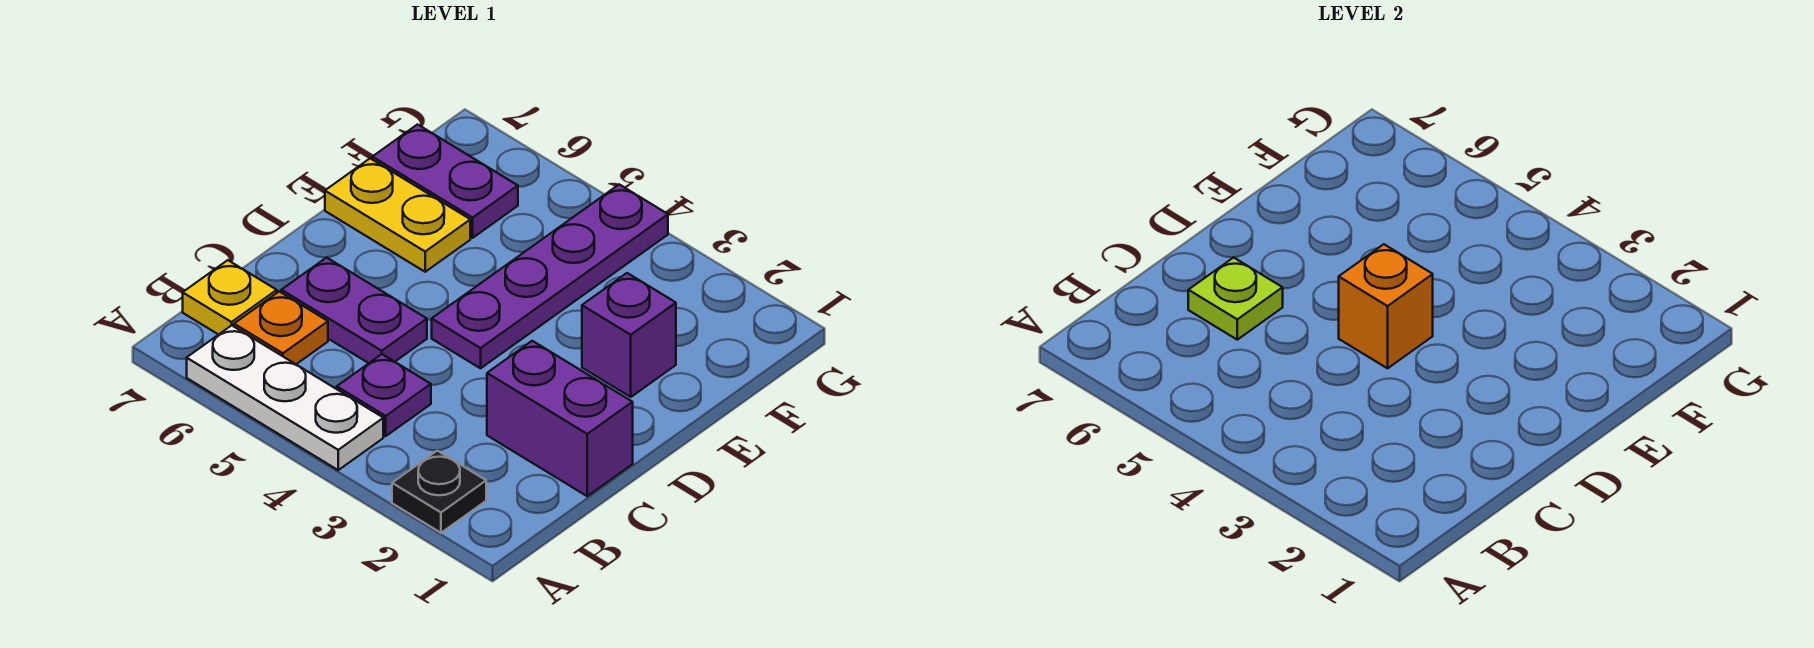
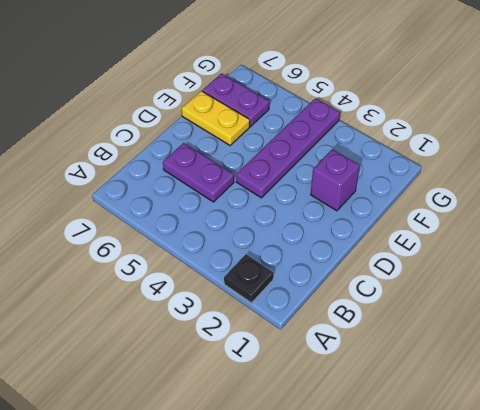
none -> white 1x3 plate [187,325,383,470]
none -> purple 1x1 plate [337,354,431,436]
none -> orange 1x1 plate [234,292,328,364]

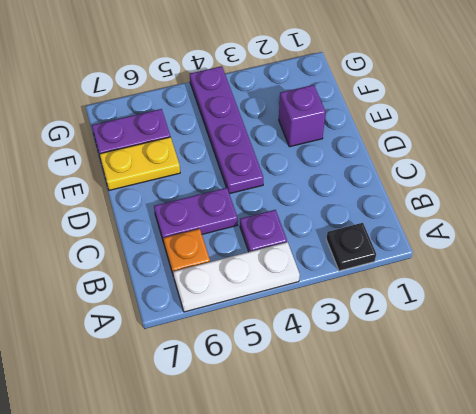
none -> yellow 1x1 plate [183,260,277,335]
none -> purple 1x2 brick [487,341,633,496]
none -> lime 1x1 plate [1188,257,1283,340]

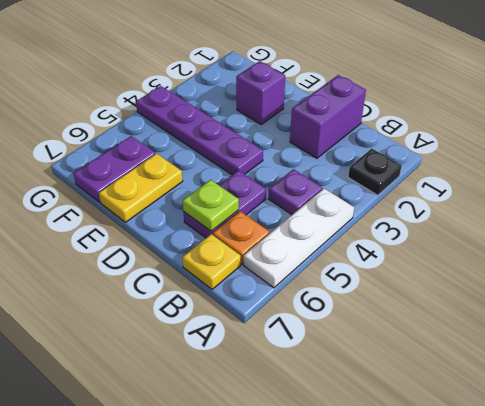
none -> orange 1x1 brick [1339,244,1433,368]

